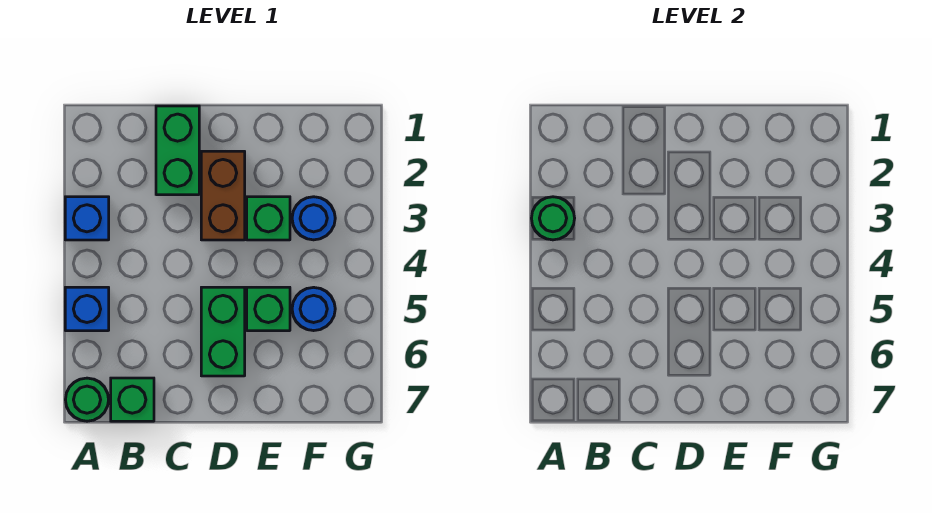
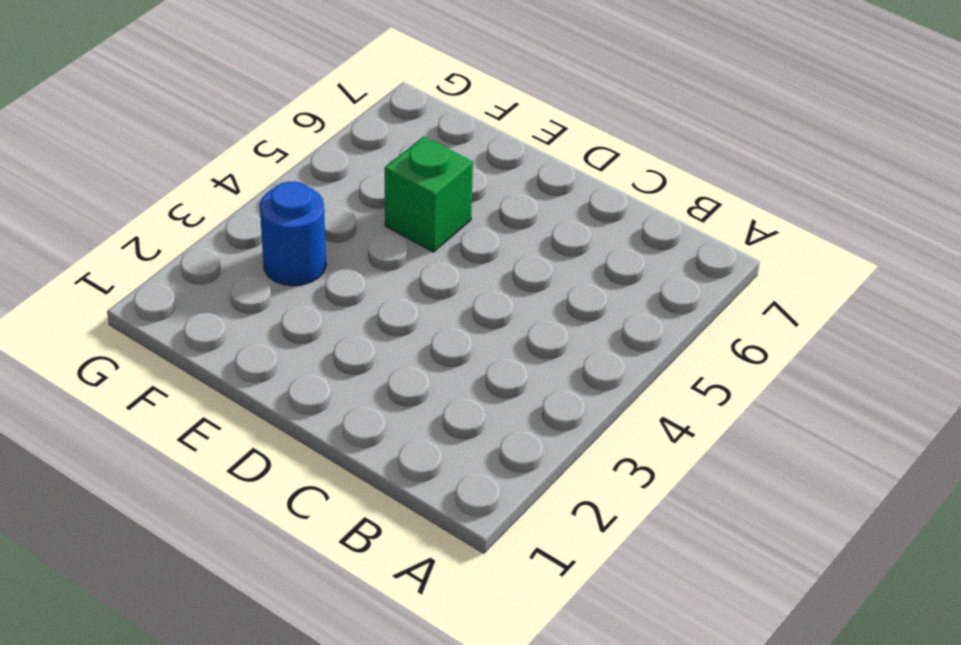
none -> blue 1x1 brick [65,197,109,240]
none -> blue 1x1 brick [65,287,109,331]
none -> green 1x1 round brick [65,378,109,421]

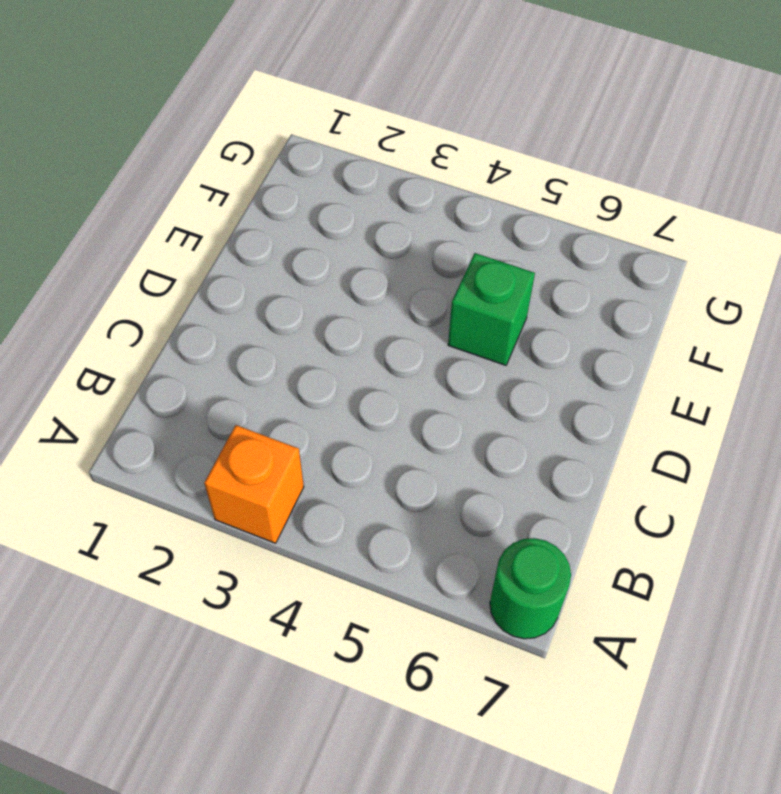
orange 1x1 brick [204,425,304,543] -> blue 1x1 brick [65,197,109,240]
none -> blue 1x1 brick [65,287,109,331]
none -> green 1x1 brick [111,378,154,421]
none -> green 1x2 brick [156,106,199,195]

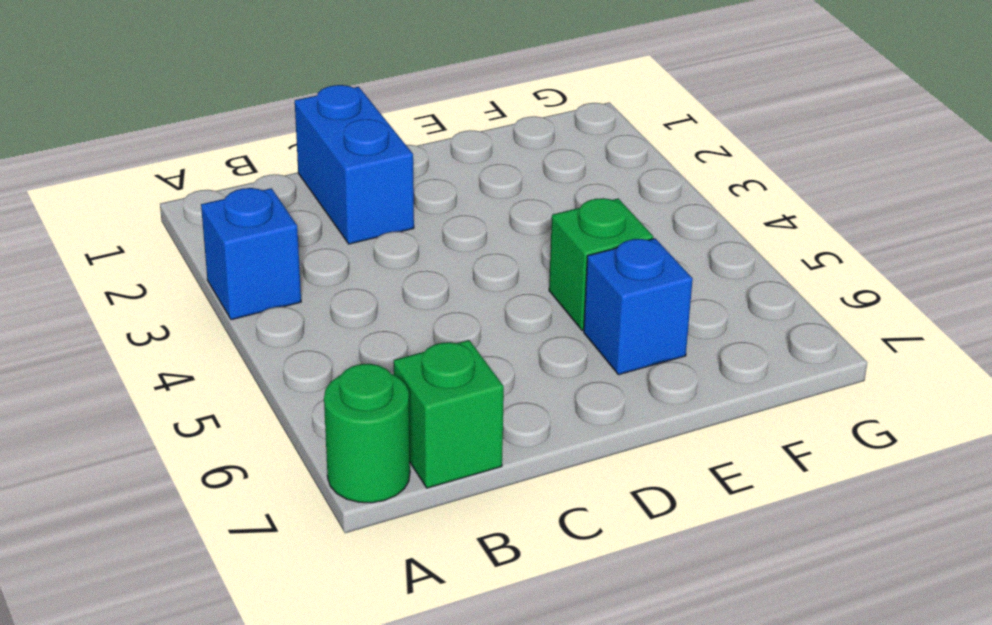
blue 1x2 brick [295,85,414,244] -> green 1x2 brick [156,106,199,195]
blue 1x1 brick [584,238,693,375] -> blue 1x1 brick moved to [65,287,109,331]
none -> brown 1x2 brick [201,151,245,240]
none -> green 1x2 brick [201,287,245,376]
none -> green 1x1 brick [247,197,290,240]

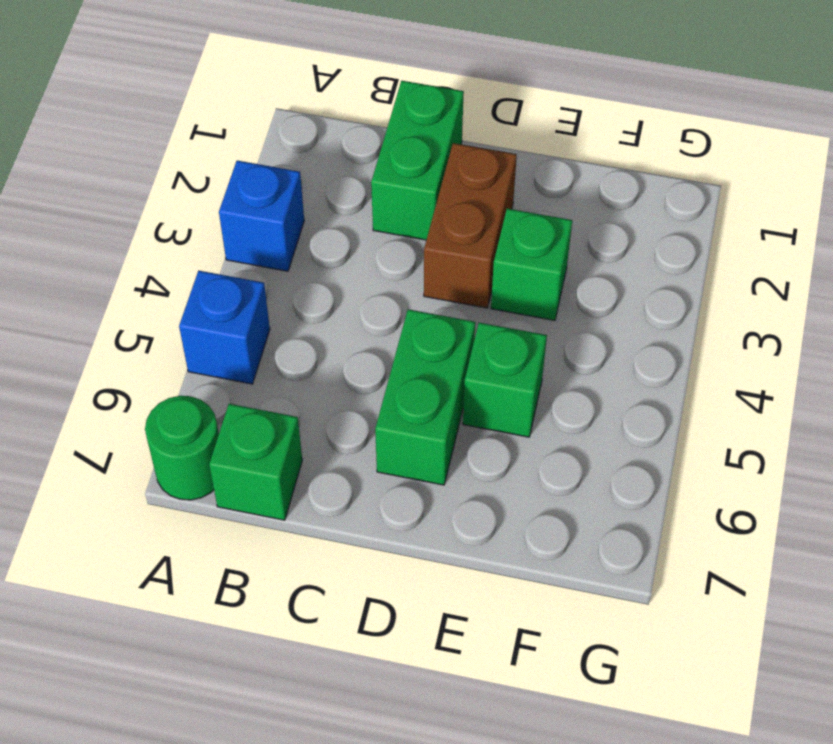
none -> blue 1x1 round brick [292,197,335,240]
none -> blue 1x1 round brick [292,287,335,331]
none -> green 1x1 round brick [531,197,575,240]

